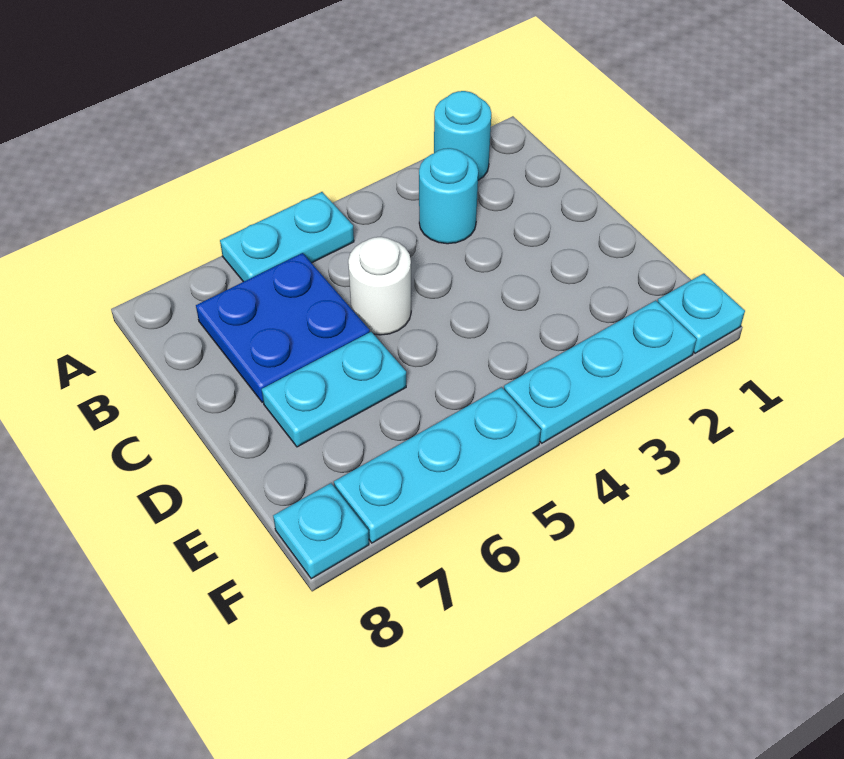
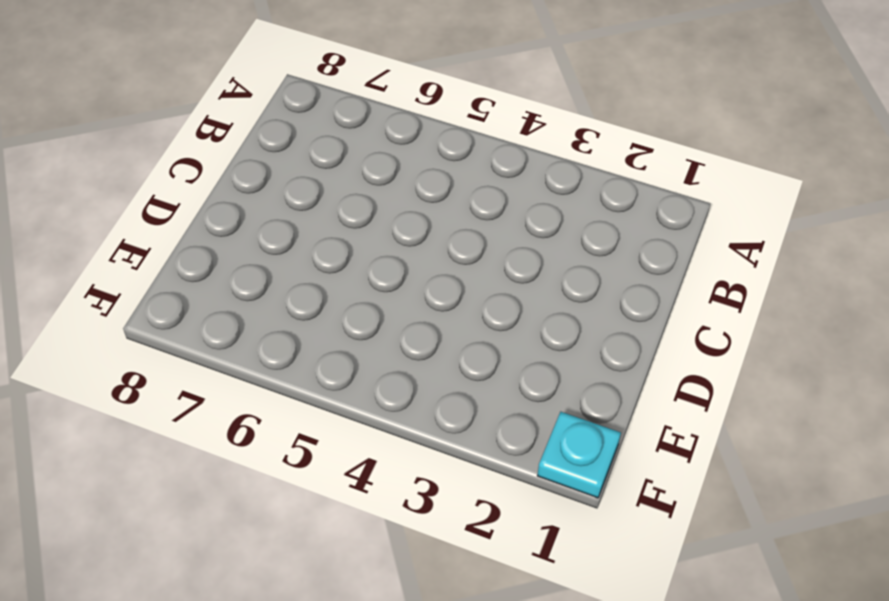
none -> cyan 1x1 round brick [434,91,491,180]
none -> cyan 1x2 plate [220,192,354,282]

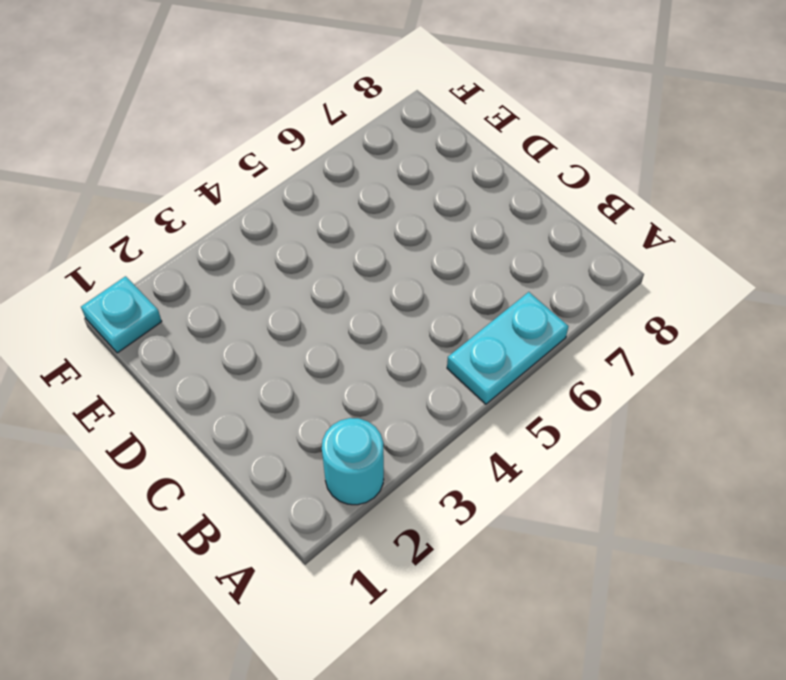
none -> cyan 1x1 round brick [419,148,478,244]
none -> blue 2x2 plate [196,253,370,402]

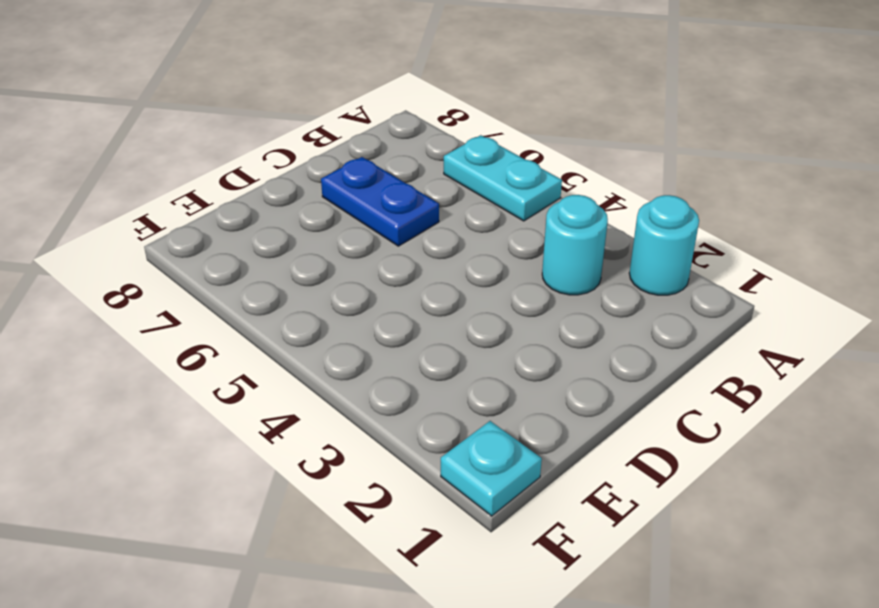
blue 1x2 plate [321,157,439,246] -> blue 2x2 plate [196,253,370,402]
none -> white 1x1 round brick [348,237,411,335]
none -> cyan 1x2 plate [262,332,406,447]

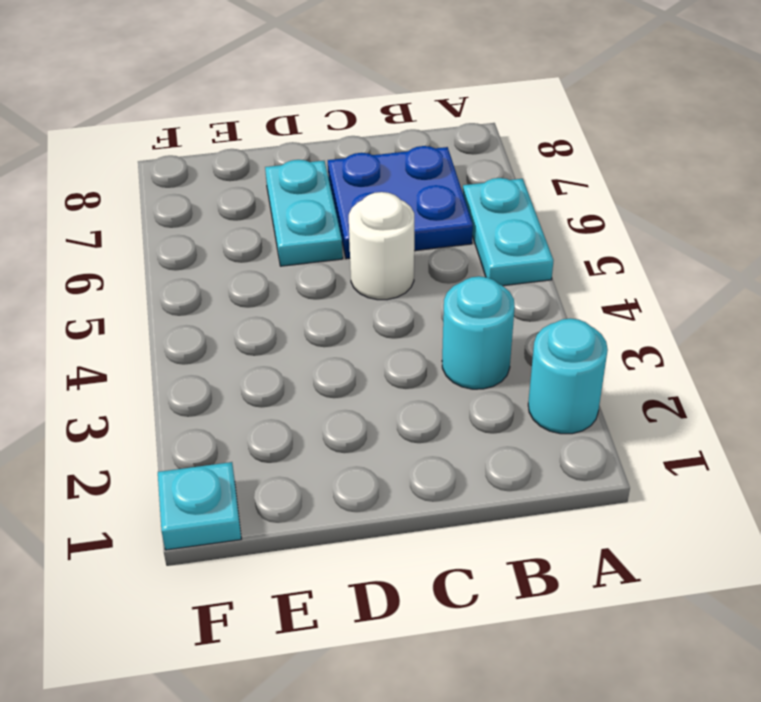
none -> cyan 1x3 plate [504,301,696,443]
none -> cyan 1x3 plate [334,387,541,543]

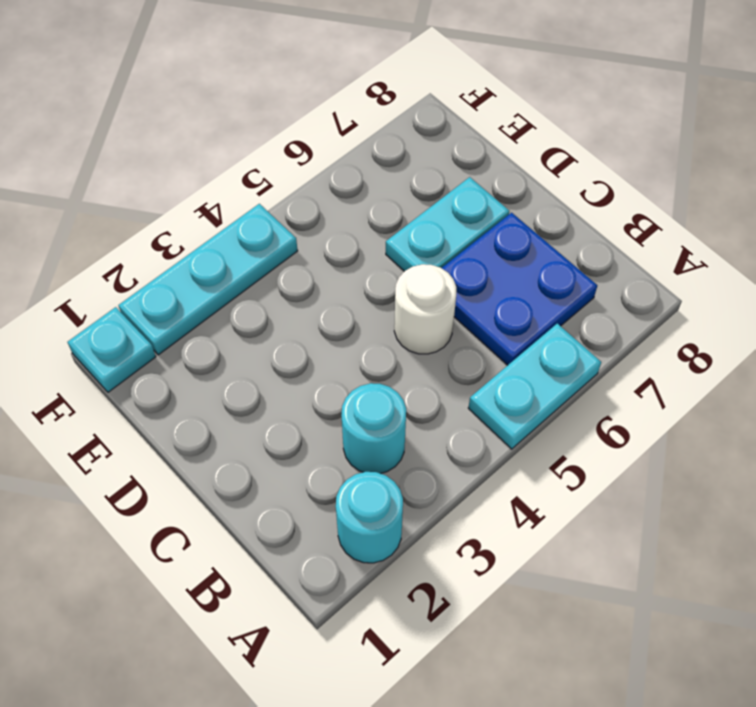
none -> cyan 1x3 plate [334,387,541,543]
none -> cyan 1x1 plate [273,483,369,579]

